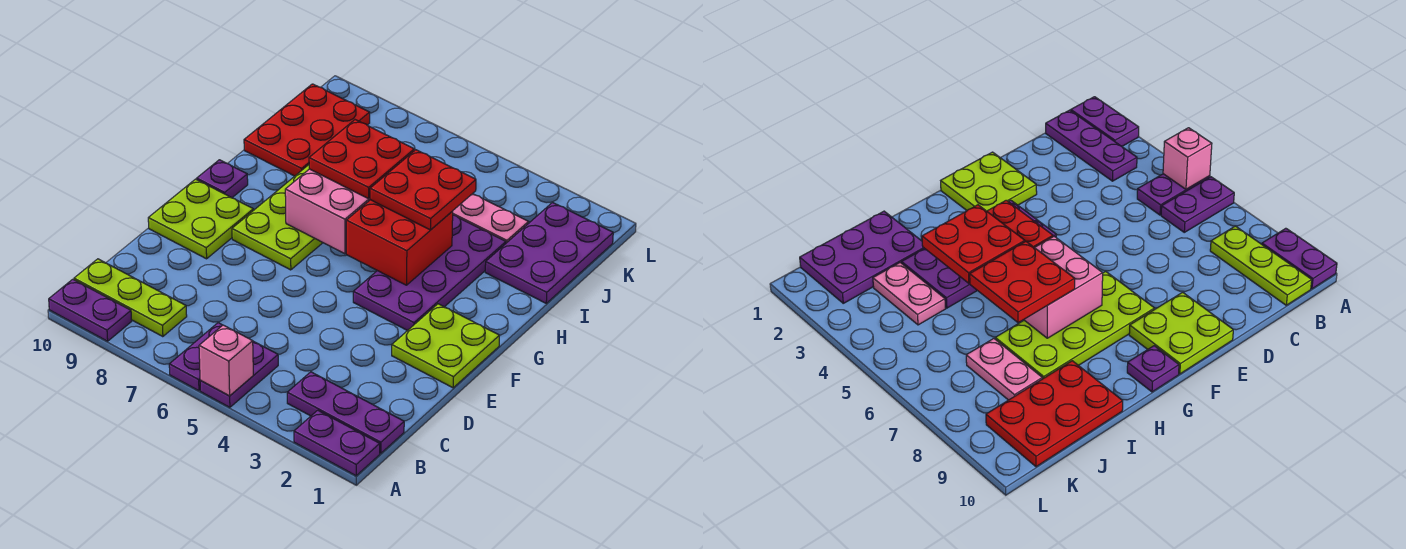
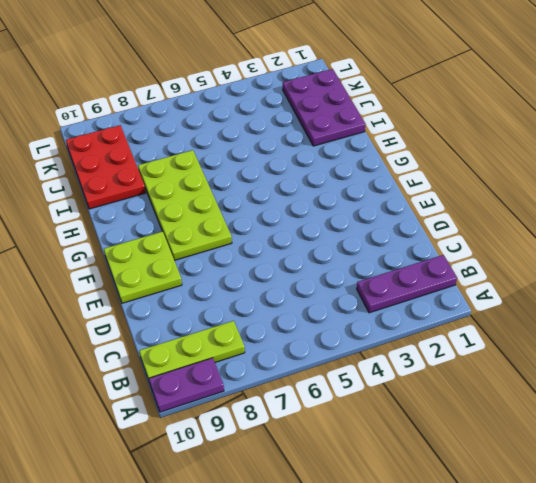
none -> purple 1x2 plate [294,410,380,476]
none -> purple 1x2 plate [200,341,278,407]
none -> purple 1x2 plate [169,323,222,391]

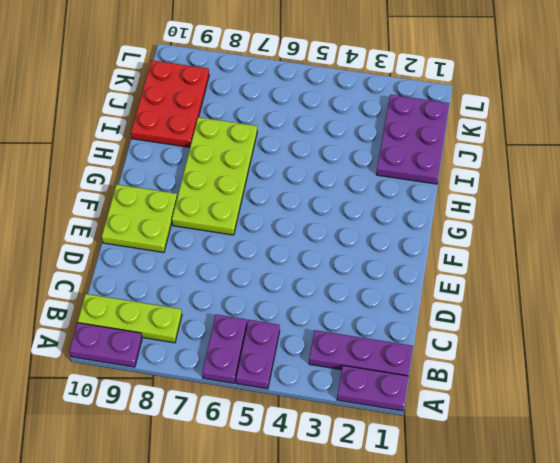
none -> lime 2x2 plate [392,304,499,388]
none -> purple 2x4 plate [353,215,506,331]
none -> purple 1x1 plate [197,160,248,198]

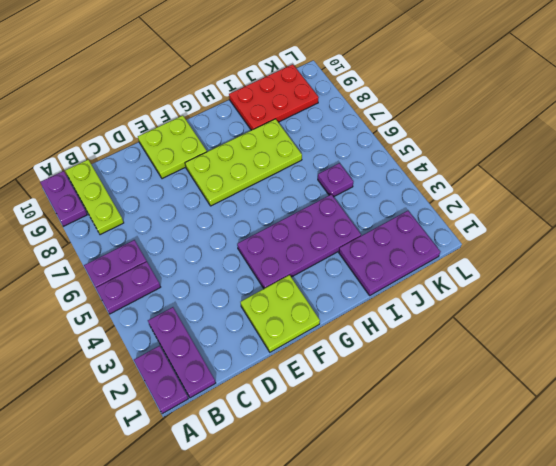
purple 1x1 plate [318,163,353,197] -> purple 1x1 plate moved to [197,160,248,198]
none -> pink 1x2 plate [453,194,529,243]
none -> pink 1x2 plate [966,339,1042,400]
none -> pink 1x1 brick [199,325,253,396]

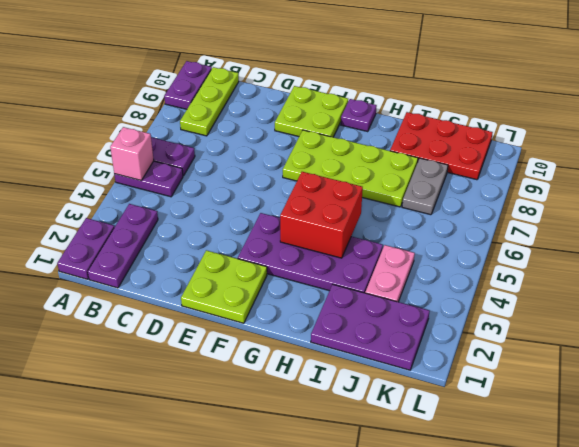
grey 1x2 plate [402,158,448,215] -> pink 1x2 plate [966,339,1042,400]
none -> pink 2x2 brick [285,169,370,254]
none -> red 2x2 plate [370,150,476,230]
none -> red 2x2 plate [309,120,414,199]

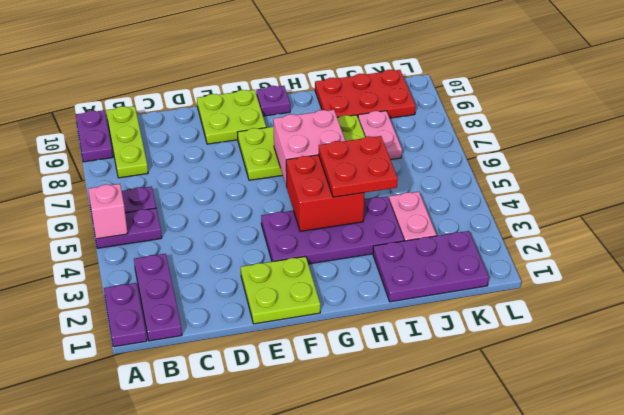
none -> red 2x2 plate [309,120,414,199]

